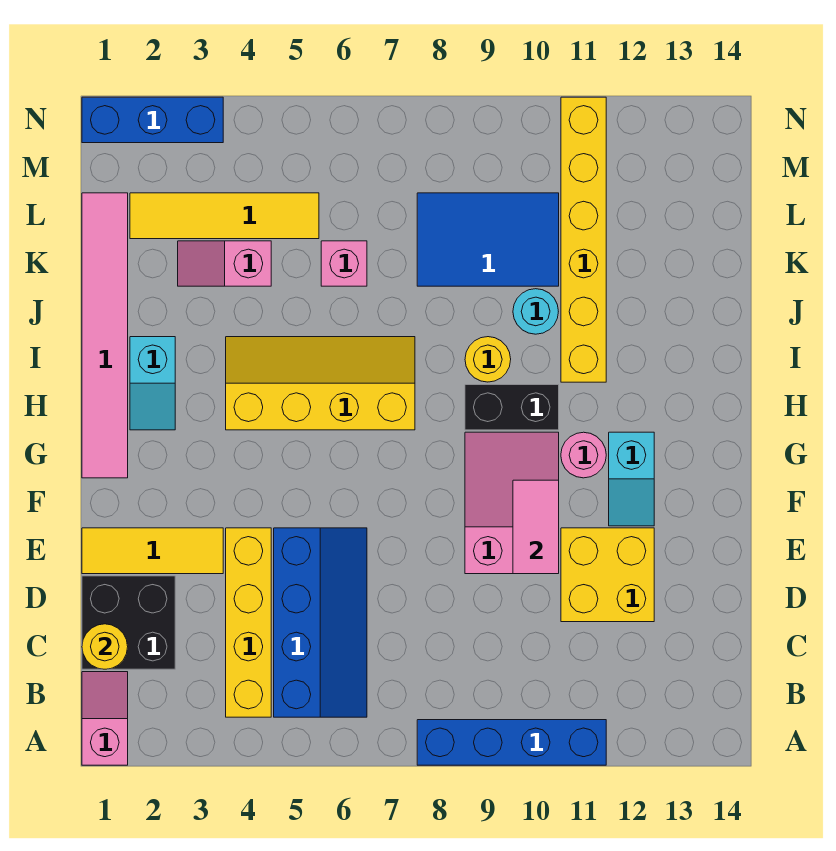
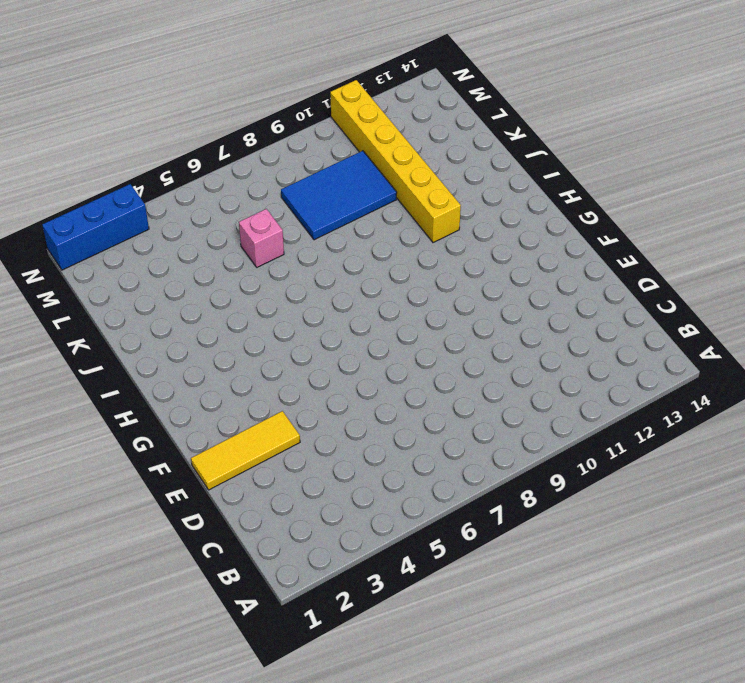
none -> pink 1x2 slope [82,672,128,765]
none -> blue 1x4 brick [417,720,606,765]
none -> yellow 1x4 brick [226,528,271,717]

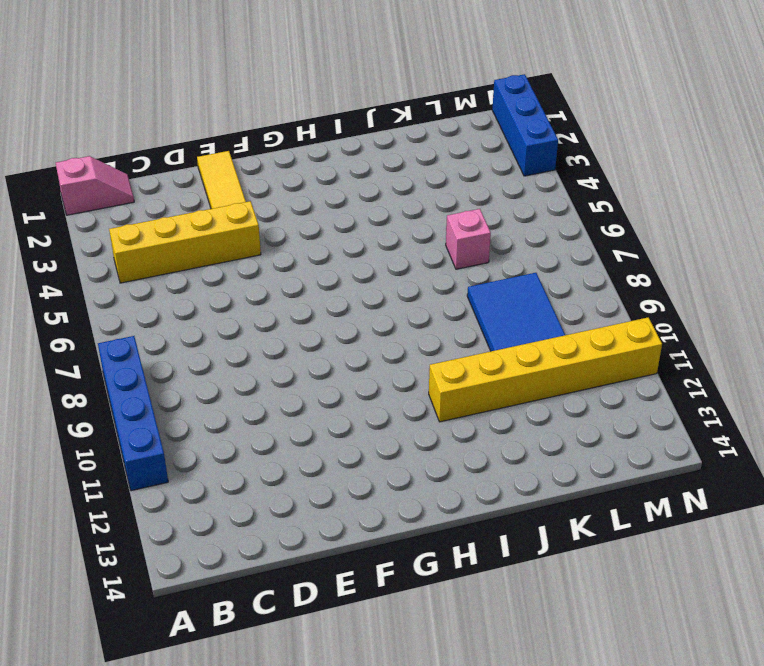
none -> blue 2x4 slope [274,528,367,717]
none -> black 2x2 brick [82,576,175,669]
none -> yellow 2x2 brick [561,528,654,622]

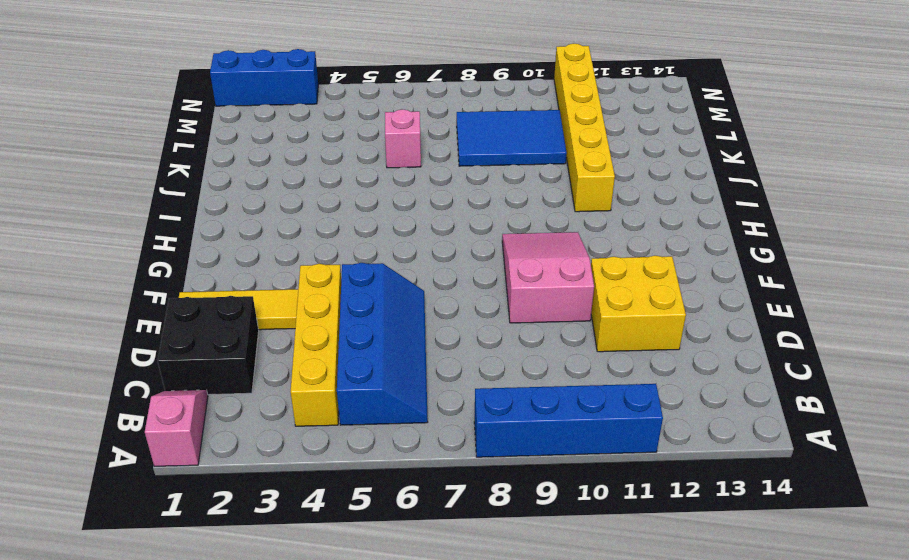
none -> cyan 1x2 slope [609,432,654,526]
none -> pink 1x6 tile [82,193,128,478]
none -> pink 1x1 round brick [561,432,606,478]

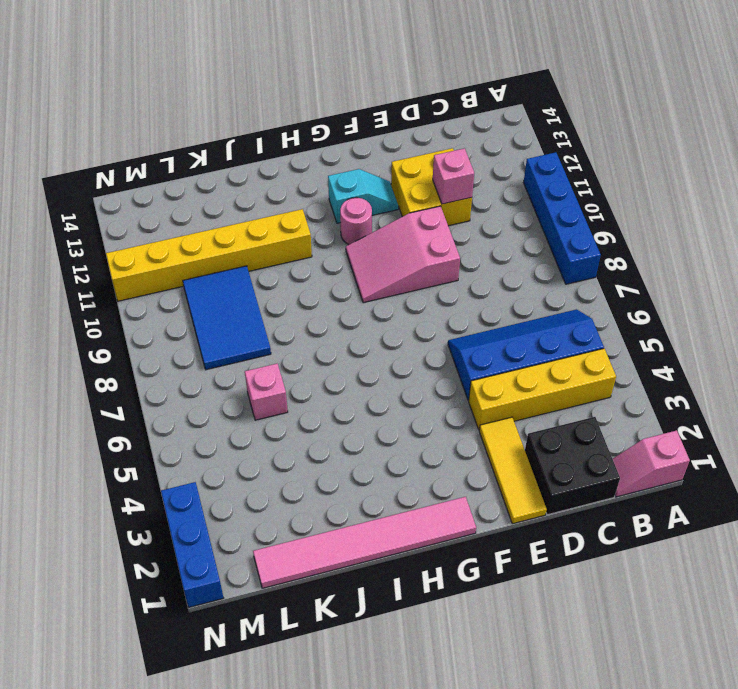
pink 1x1 brick [433,148,474,204] -> none
none -> cyan 1x2 slope [130,337,175,430]
none -> yellow 2x4 slope [226,337,415,430]
none -> black 1x2 brick [465,385,559,430]

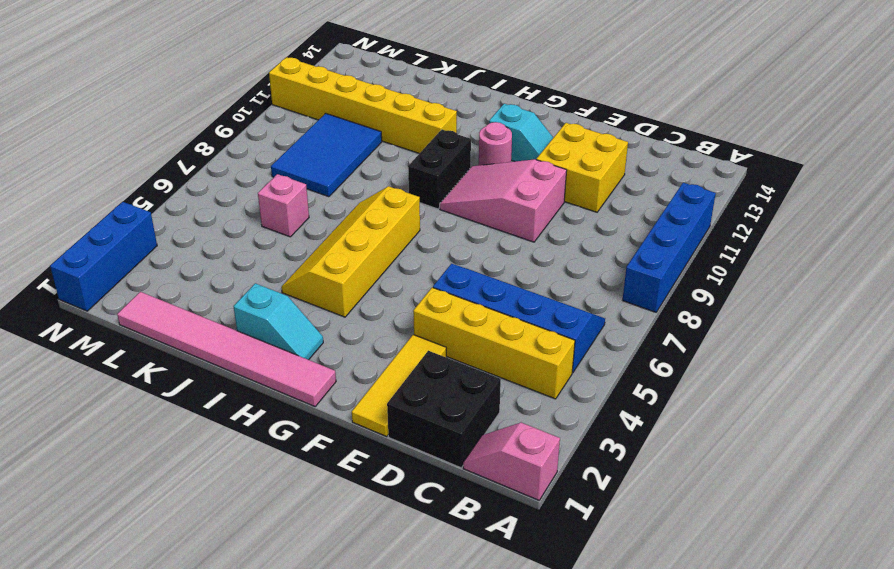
none -> yellow 1x1 round brick [465,337,511,382]
none -> cyan 1x1 round brick [513,289,558,334]
none -> pink 1x2 slope [178,241,271,286]

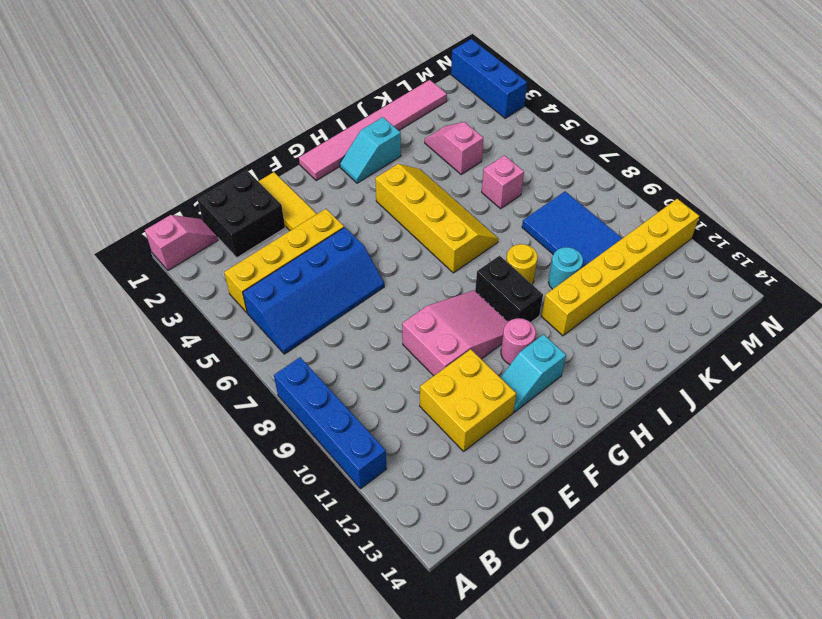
none -> yellow 1x4 tile [130,193,319,239]
none -> yellow 1x1 round brick [82,624,128,669]
none -> pink 1x2 tile [513,480,559,574]

